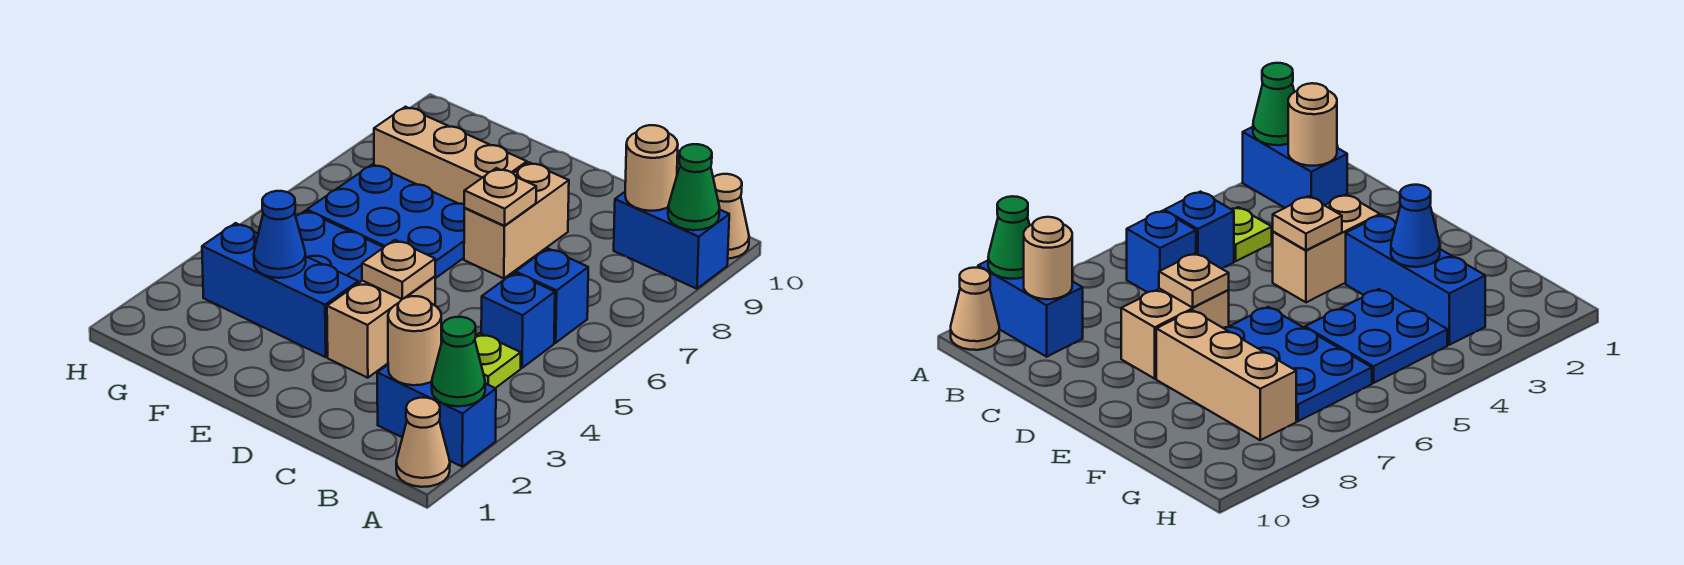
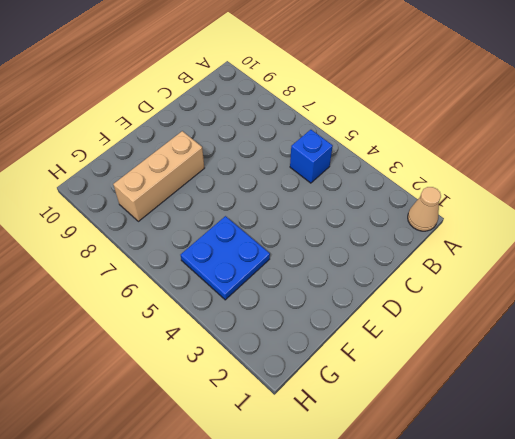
none -> blue 1x2 brick [377,365,496,467]
none -> blue 1x2 brick [614,192,729,289]
none -> tan 1x1 cone [713,174,749,259]

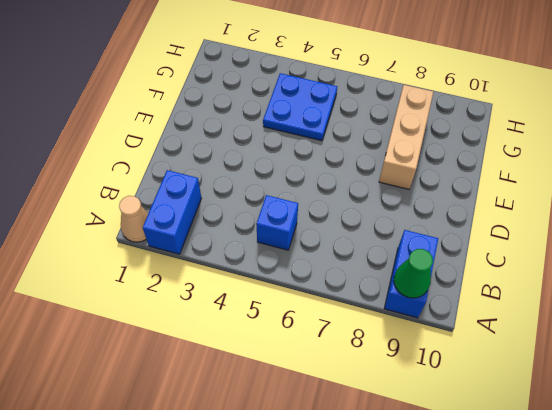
none -> tan 1x1 cone [713,174,749,259]
none -> lime 1x1 plate [475,333,521,388]
none -> blue 1x1 brick [516,248,588,343]

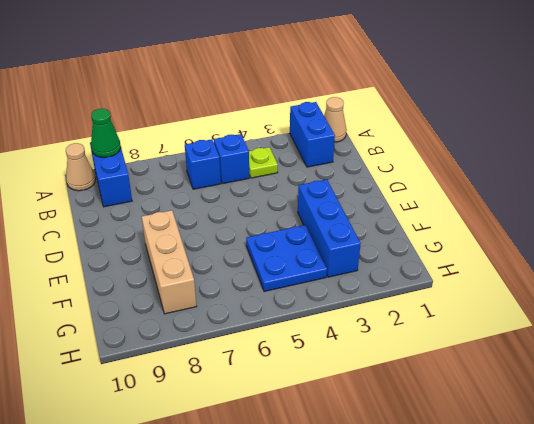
none -> tan 1x2 brick [327,276,435,378]
none -> tan 1x2 brick [464,162,569,278]
none -> blue 2x3 plate [307,164,464,278]

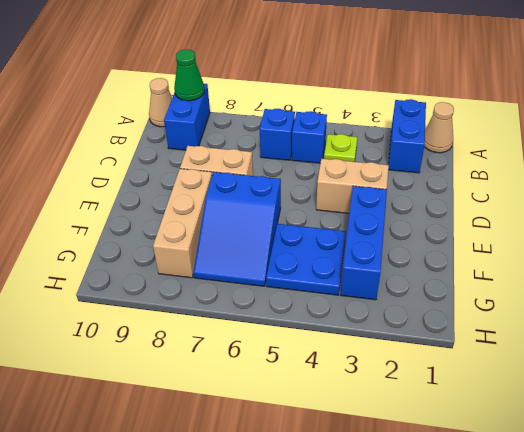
blue 2x3 slope [193,172,281,286] -> blue 2x3 plate [307,164,464,278]
none -> green 1x1 cone [432,317,485,406]
none -> tan 1x1 round brick [388,296,441,385]
none -> tan 1x1 round brick [625,125,678,211]

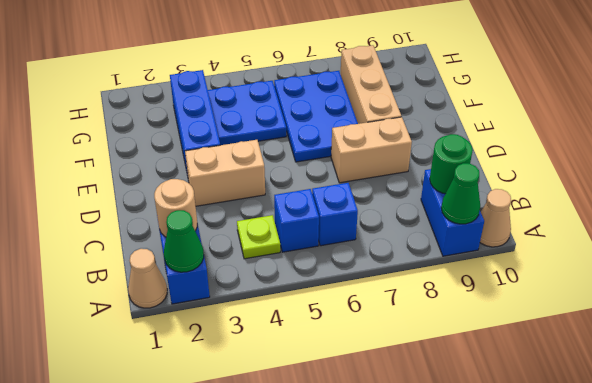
green 1x1 round brick [430,134,473,194] -> tan 1x1 round brick [625,125,678,211]
none -> tan 1x1 plate [362,240,435,299]
none -> tan 1x1 plate [464,168,536,226]
none -> blue 1x1 cone [254,191,306,278]

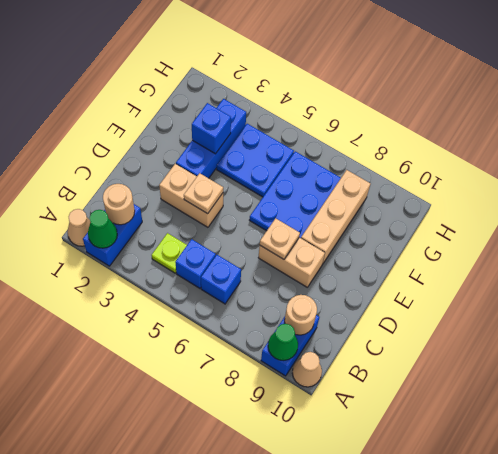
blue 1x1 brick [192,103,231,154] -> blue 1x1 cone [254,191,306,278]

